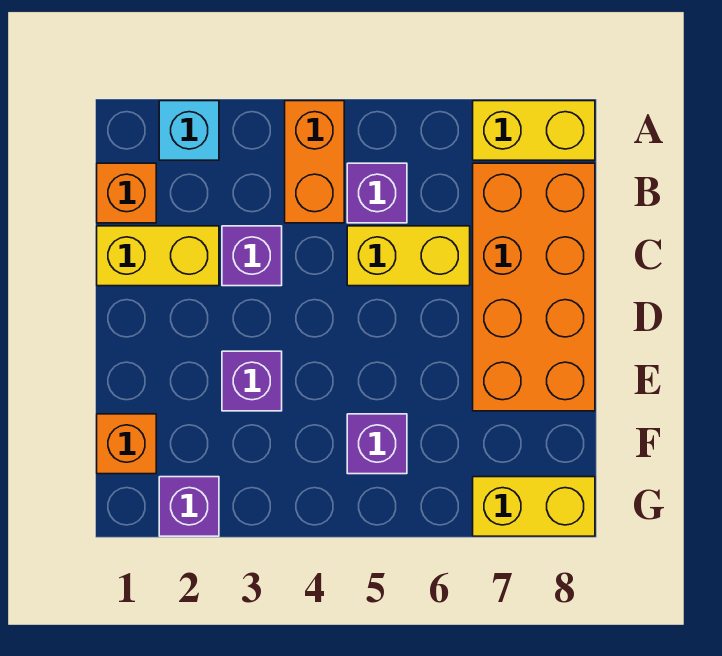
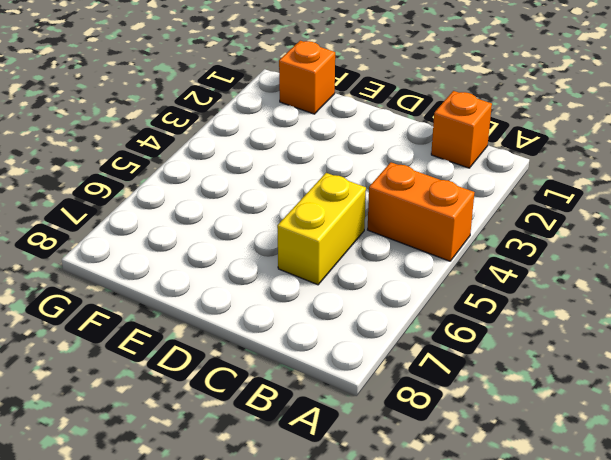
none -> cyan 1x1 brick [159,101,219,160]
none -> yellow 1x2 brick [473,101,595,160]
none -> purple 1x1 brick [347,163,407,223]

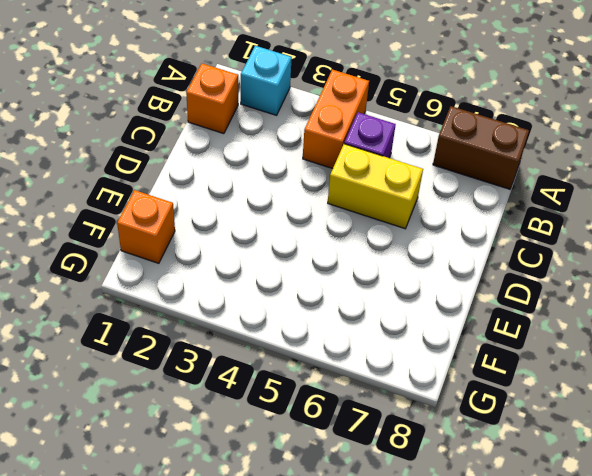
brown 1x2 brick [433,106,529,189] -> yellow 1x2 brick [473,101,595,160]
none -> orange 2x4 brick [473,163,595,411]
none -> yellow 1x2 brick [97,226,219,286]
none -> purple 1x1 brick [222,226,282,286]

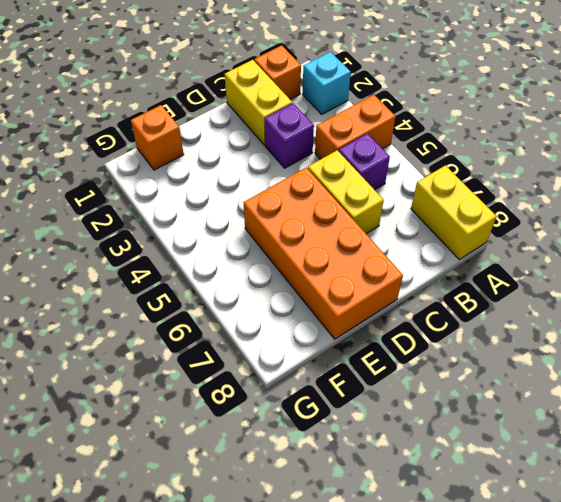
orange 2x4 brick [243,167,403,339] -> orange 2x4 brick turned to [473,163,595,411]
none -> purple 1x1 brick [222,351,282,411]
none -> purple 1x1 brick [347,414,407,474]
none -> purple 1x1 brick [159,477,219,536]

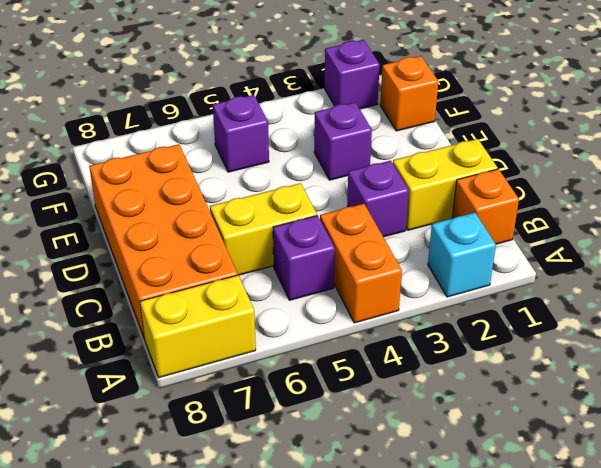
none -> yellow 1x2 brick [473,477,595,536]

